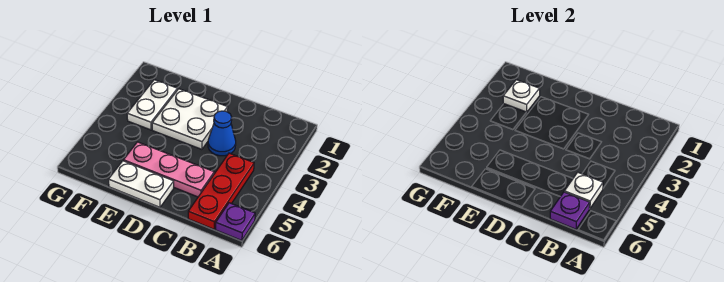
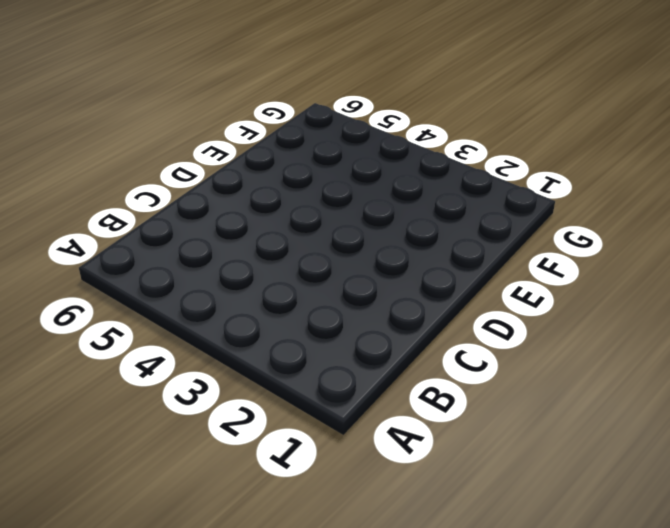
none -> purple 1x1 plate [216,203,255,241]
none -> red 1x3 plate [188,153,254,229]

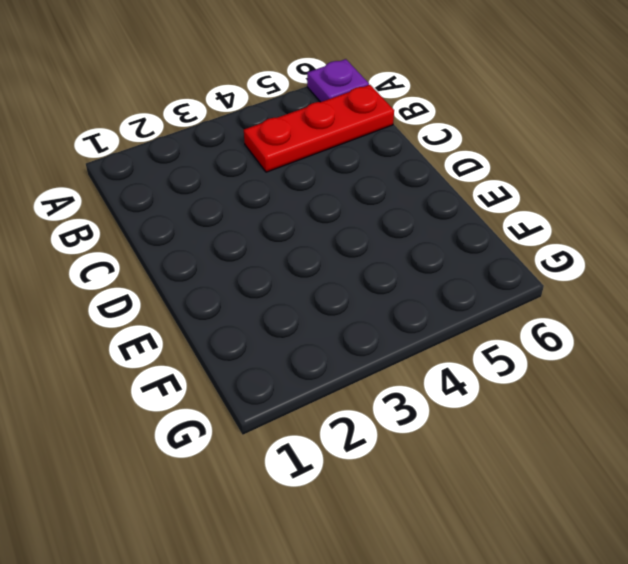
none -> blue 1x1 cone [208,111,236,156]
none -> pink 1x3 plate [124,142,214,197]

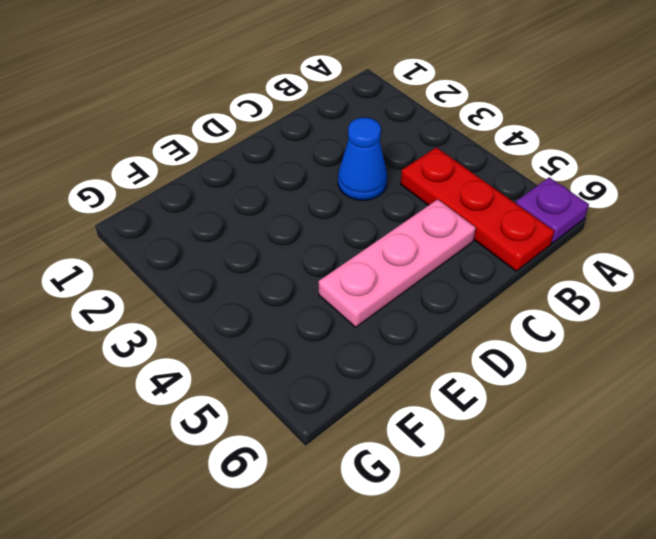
none -> white 2x2 plate [152,89,228,149]
none -> white 1x2 plate [109,161,174,207]

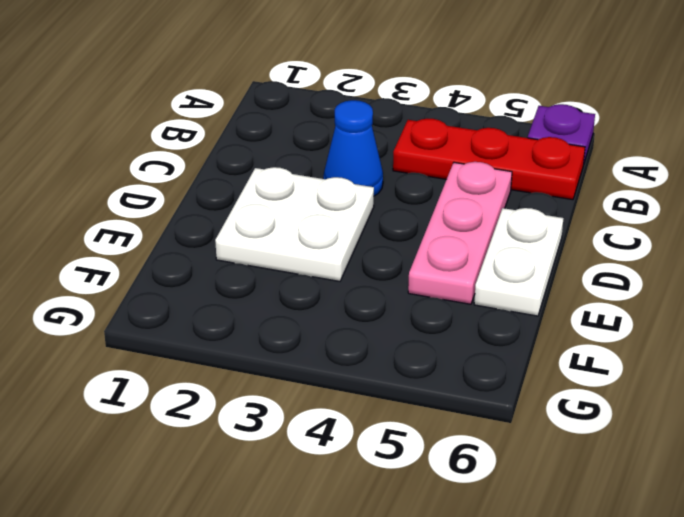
none -> white 1x2 plate [127,80,177,130]
none -> white 1x1 plate [564,172,603,209]

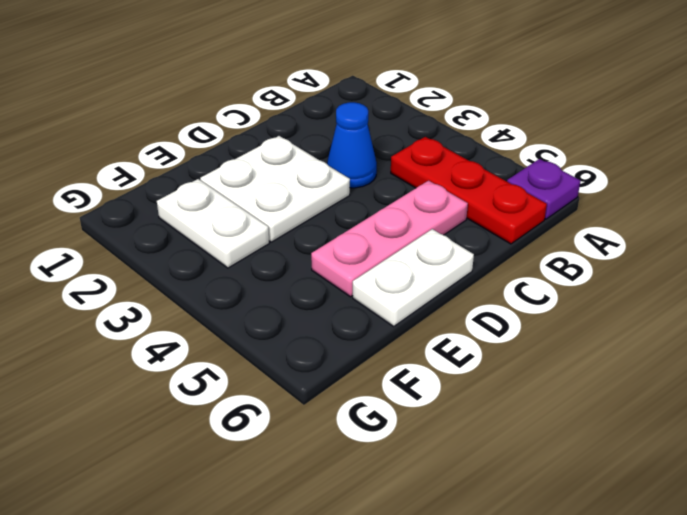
none -> white 1x1 plate [564,172,603,209]
none -> purple 1x1 plate [550,192,590,229]

